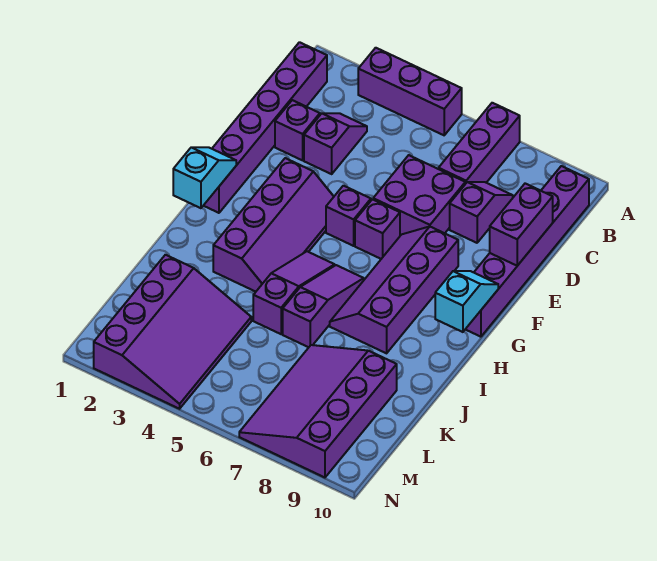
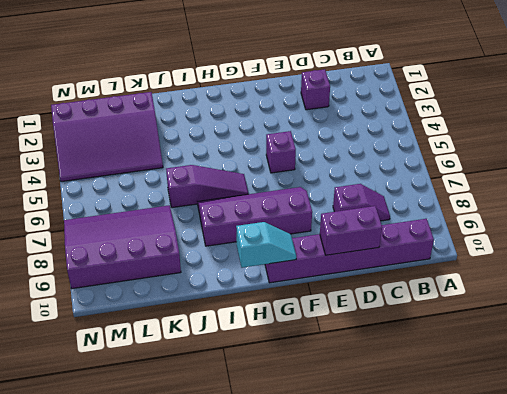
none -> purple 1x3 brick [358,48,462,135]
none -> purple 1x3 brick [439,103,520,184]
none -> purple 1x6 brick [203,42,327,213]

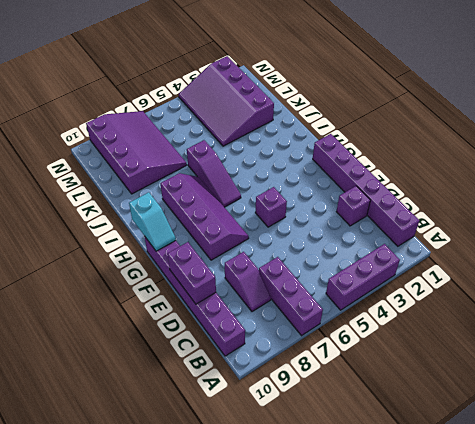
none -> purple 1x2 slope [304,113,367,174]
none -> purple 2x2 brick [373,155,465,236]
none -> purple 2x4 slope [213,158,334,292]

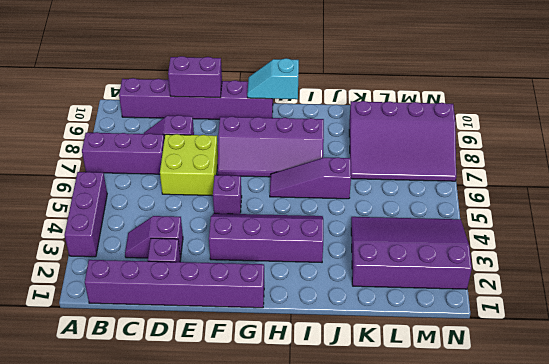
lime 2x2 brick [160,134,218,196] -> purple 2x2 brick [373,155,465,236]
none -> purple 1x1 brick [355,199,400,259]
none -> purple 1x3 slope [253,251,335,334]
none -> cyan 1x2 slope [173,147,236,208]

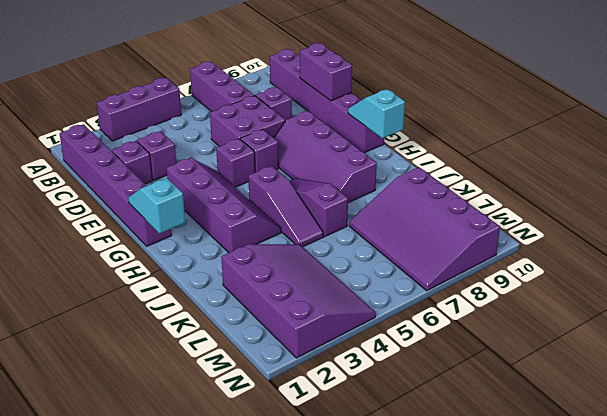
purple 1x3 slope [248,166,323,247] -> purple 1x3 slope turned to [253,251,335,334]

